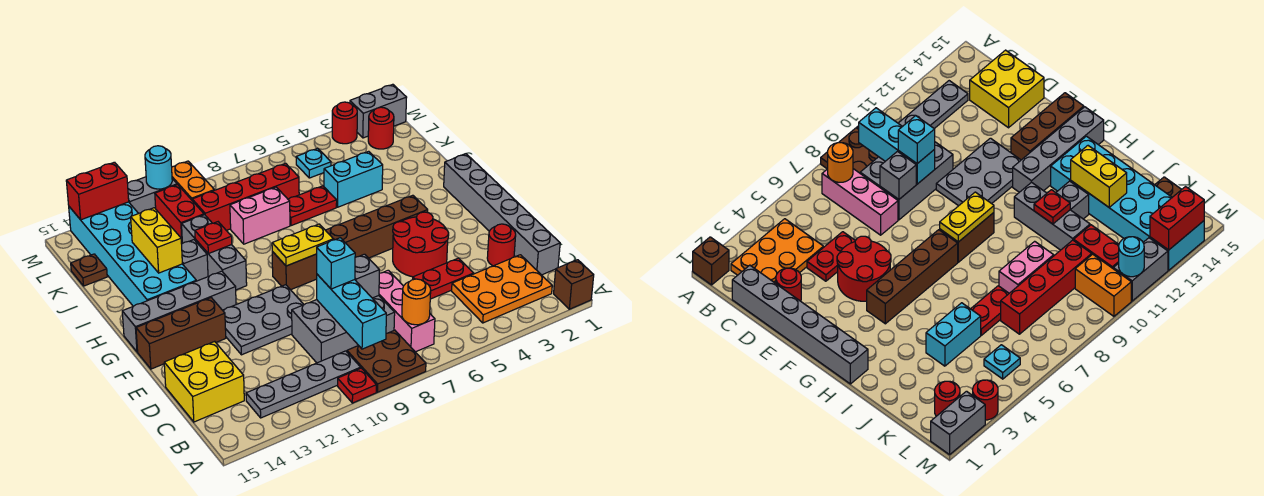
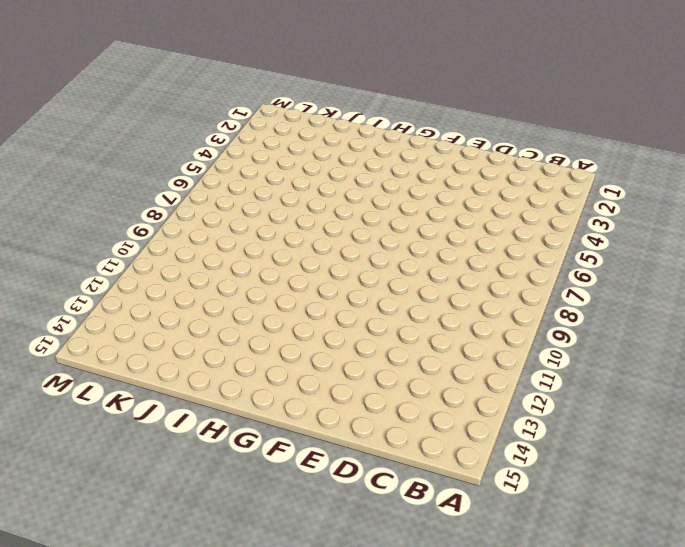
none -> brown 1x1 brick [554,260,594,309]
none -> brown 2x2 plate [347,330,426,392]
none -> red 1x1 plate [338,368,376,403]
none -> orange 2x3 plate [452,255,552,323]

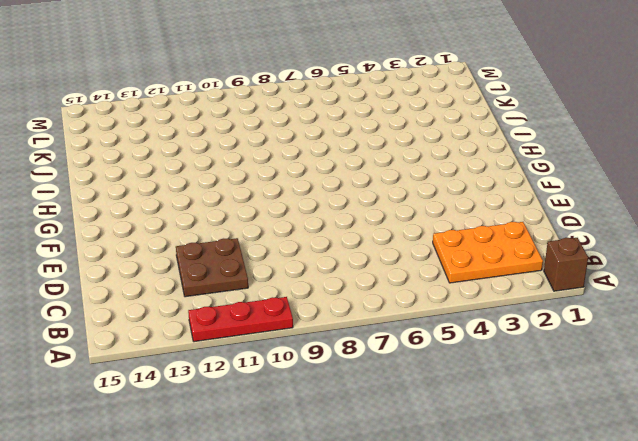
red 1x3 plate [188,297,293,342] -> red 1x1 plate [338,368,376,403]
brown 2x2 plate [176,238,248,297] -> brown 2x2 plate moved to [347,330,426,392]
none -> pink 1x3 brick [379,270,435,352]
none -> grey 1x4 plate [246,351,361,418]
none -> grey 1x6 brick [444,154,560,275]
none -> grey 2x3 brick [292,296,395,363]

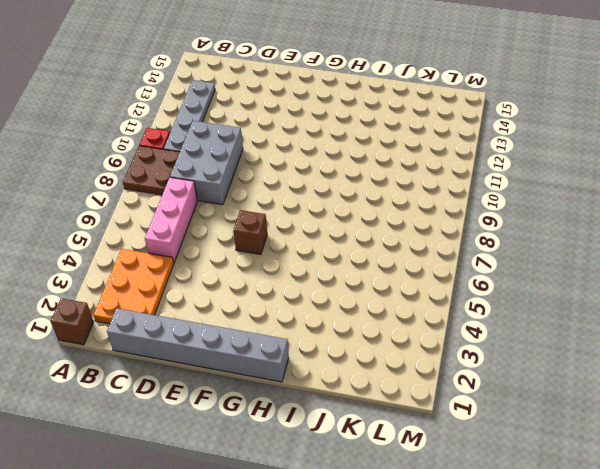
pink 1x3 brick [145,177,197,262] -> pink 1x3 brick turned to [379,270,435,352]
brown 1x1 brick [233,210,267,254] -> none
none -> yellow 2x2 brick [164,341,244,422]
none -> red 1x1 round brick [487,224,516,266]
none -> red 1x2 plate [413,258,473,299]
none -> red 2x2 round brick [393,212,449,277]

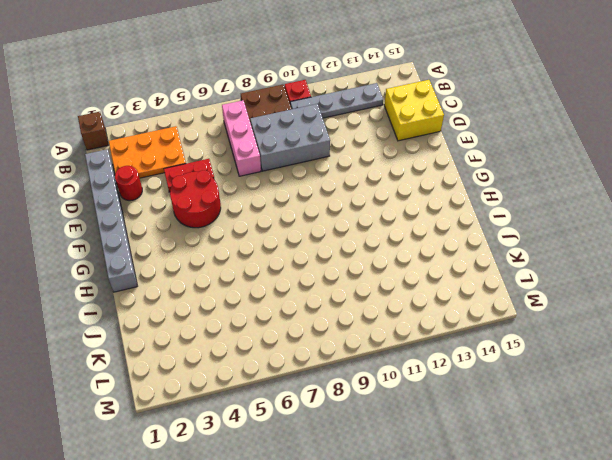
none -> grey 2x3 plate [223,285,304,355]
none -> brown 1x3 brick [136,298,226,369]
none -> brown 1x4 brick [326,195,428,258]
none -> brown 1x2 brick [272,251,317,290]

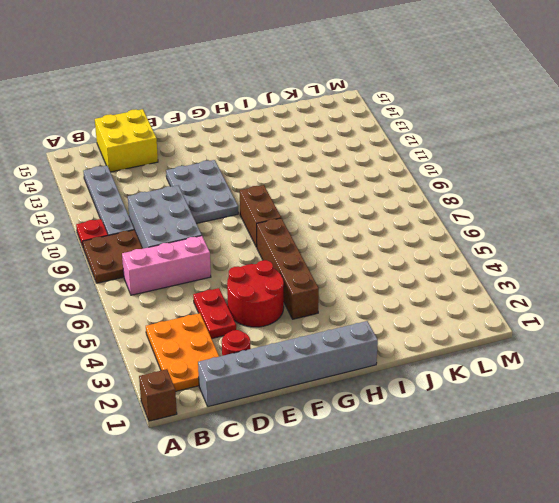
none -> brown 1x3 brick [136,298,226,369]
none -> grey 1x4 brick [122,271,236,352]
none -> grey 1x3 brick [182,215,247,290]
none -> cyan 2x6 brick [69,202,196,306]

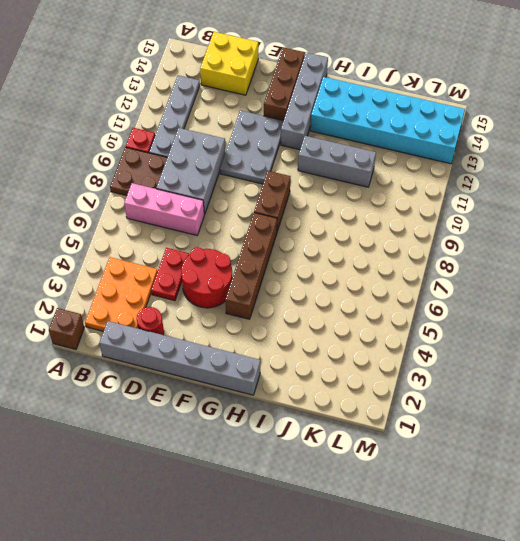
none -> grey 1x1 brick [182,240,208,281]
none -> cyan 1x2 brick [324,151,383,207]
none -> red 1x2 plate [288,186,337,226]
none -> pink 1x2 brick [230,187,290,244]

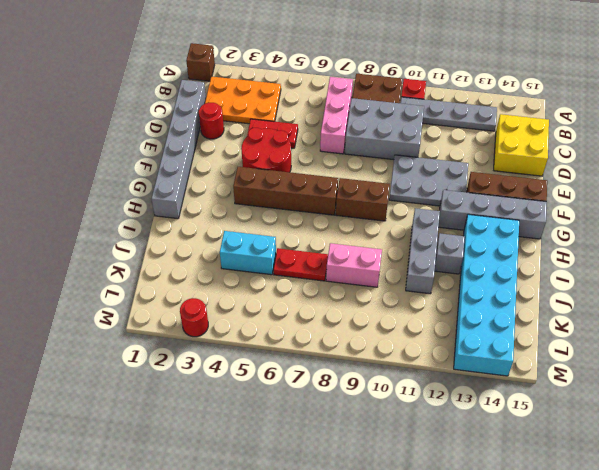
none -> red 1x4 brick [192,163,299,231]
none -> red 1x2 brick [155,185,204,244]
none -> brown 1x1 plate [71,254,107,286]
none -> red 1x1 round brick [368,107,394,149]

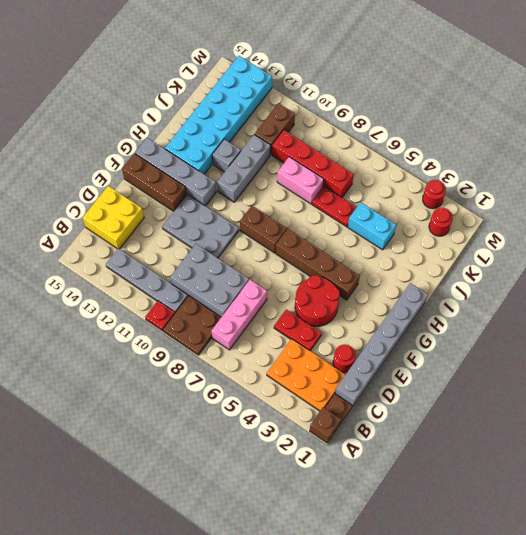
brown 1x1 plate [325,394,352,424] -> brown 1x1 plate moved to [71,254,107,286]
brown 1x2 brick [254,103,295,155] -> red 1x2 brick [155,185,204,244]
none -> cyan 1x1 plate [296,148,331,178]
none -> orange 1x2 brick [172,161,214,200]
none -> grey 1x2 brick [350,84,407,138]
none -> grey 1x2 brick [128,177,177,213]

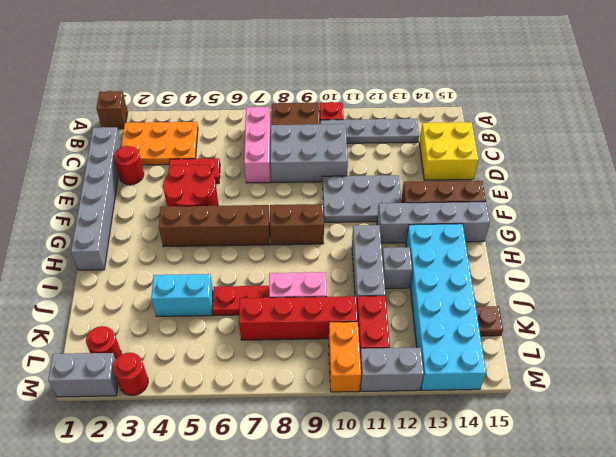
none -> cyan 1x1 plate [296,148,331,178]
none -> orange 1x1 round brick [402,279,431,325]
none -> cyan 1x3 brick [317,274,386,349]
none -> grey 1x1 brick [355,254,379,298]

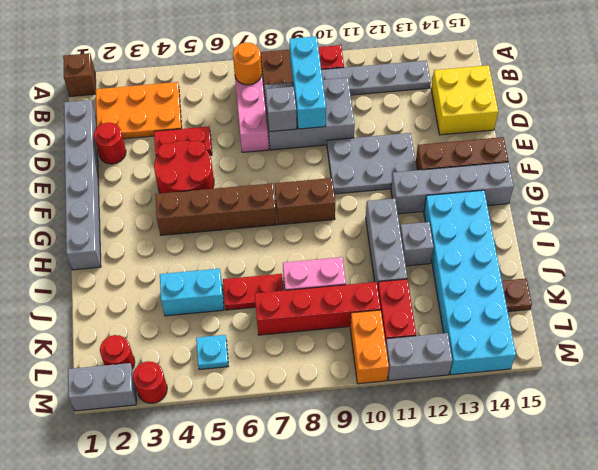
none -> yellow 1x2 plate [272,224,333,266]
none -> red 1x1 plate [195,222,232,254]
none -> yellow 1x2 brick [131,208,182,273]
none -> cyan 1x1 round brick [145,146,172,189]

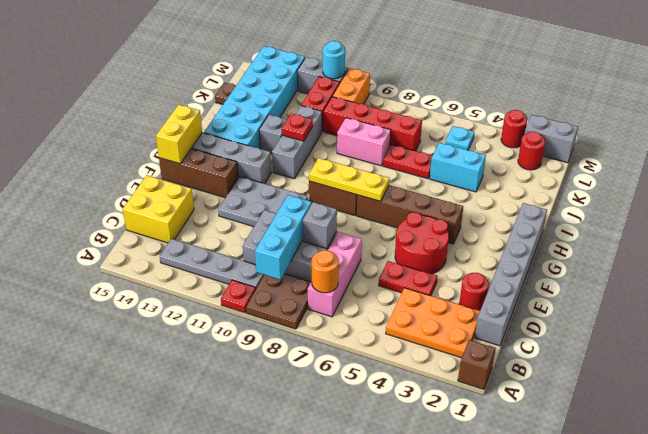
yellow 1x2 brick [156,105,202,164] -> yellow 1x2 brick moved to [131,208,182,273]
yellow 1x3 plate [309,158,389,201] -> yellow 1x2 plate [272,224,333,266]
none -> red 1x2 brick [66,162,129,220]
none -> cyan 1x1 brick [317,238,355,289]

